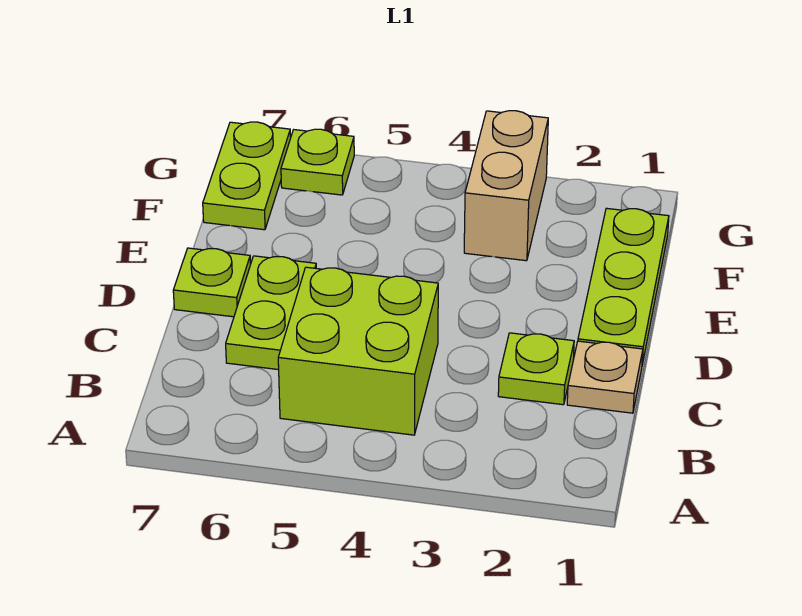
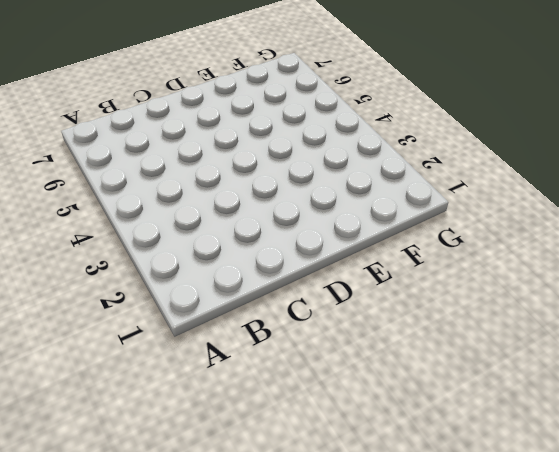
none -> lime 2x2 brick [278,267,438,435]
none -> tan 1x1 plate [567,341,643,413]

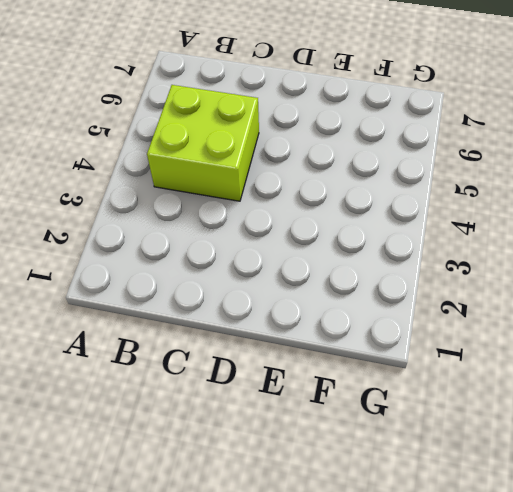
none -> tan 1x1 plate [567,341,643,413]
none -> lime 1x1 plate [498,333,574,405]

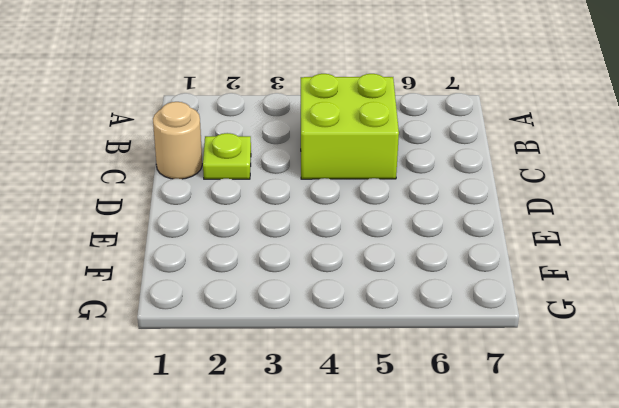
tan 1x1 round brick [153,102,202,179] -> tan 1x1 plate [567,341,643,413]
none -> lime 1x2 plate [226,256,316,370]
none -> lime 1x3 plate [578,208,669,364]

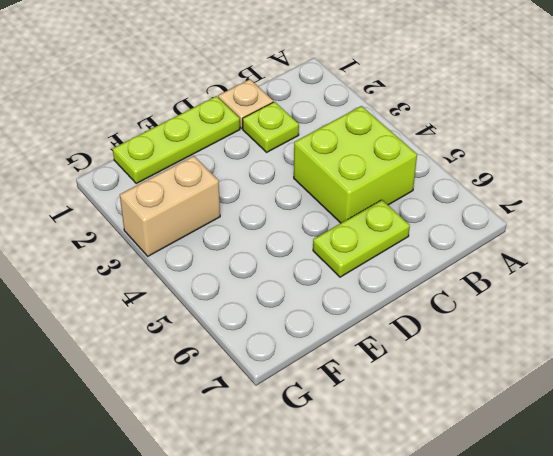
none -> lime 1x1 plate [173,248,251,317]
none -> lime 1x2 plate [203,122,291,230]

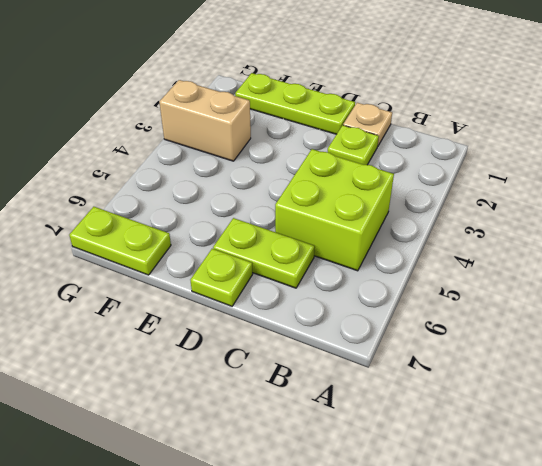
none -> lime 1x1 plate [281,129,354,195]

